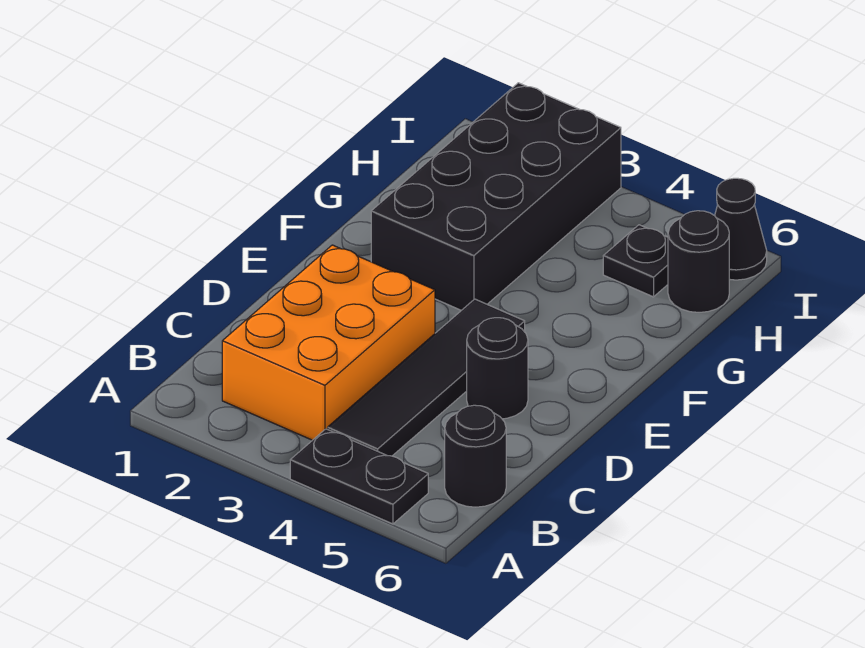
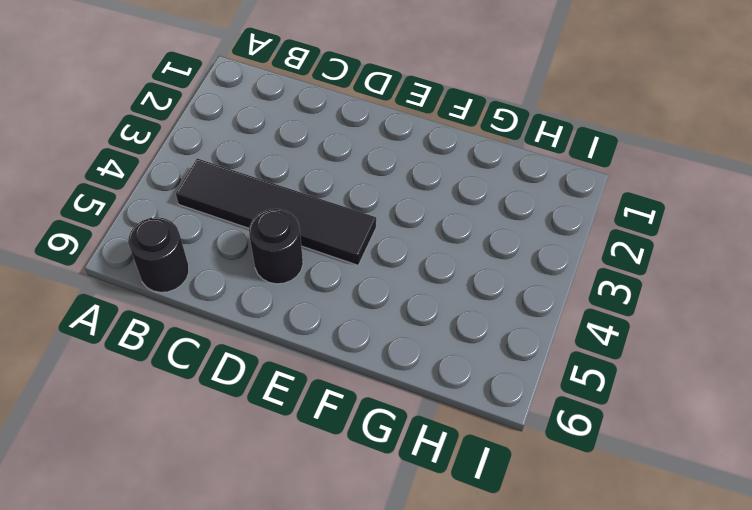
none -> black 1x2 plate [290,429,428,524]
none -> orange 2x3 brick [222,245,435,440]

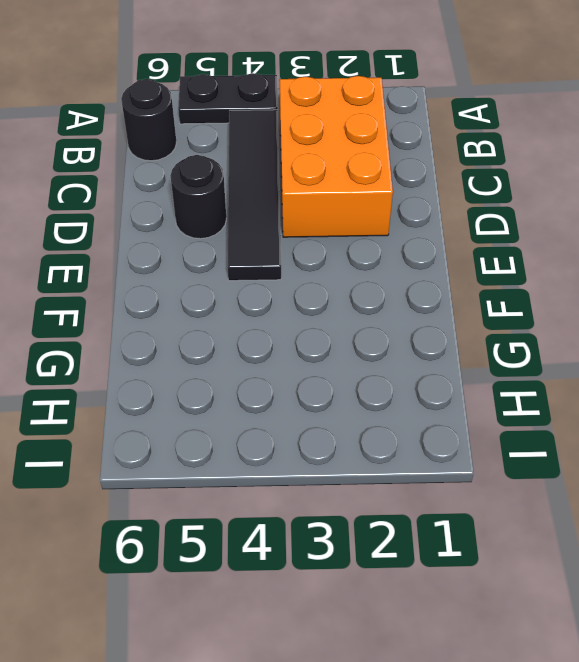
none -> black 2x4 brick [371,83,621,310]
none -> black 1x1 plate [603,225,668,297]

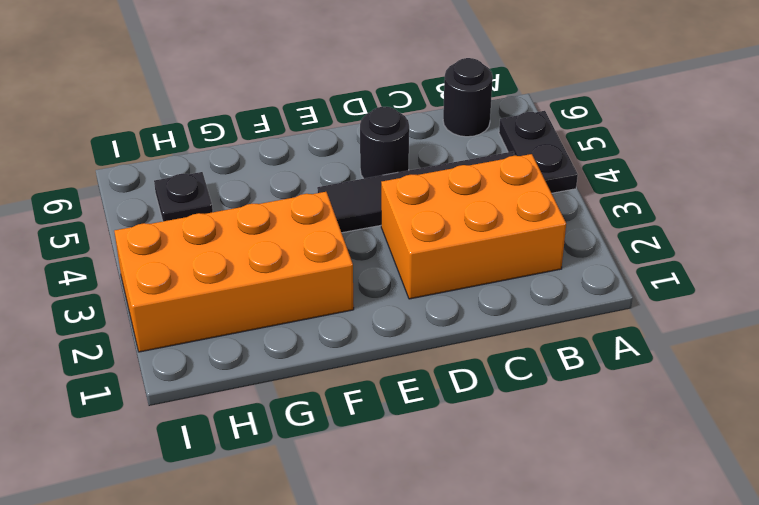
orange 2x4 brick [114,192,354,352] -> black 2x4 brick [371,83,621,310]
none -> black 1x1 round brick [668,211,729,312]
none -> black 1x1 cone [715,178,767,280]

